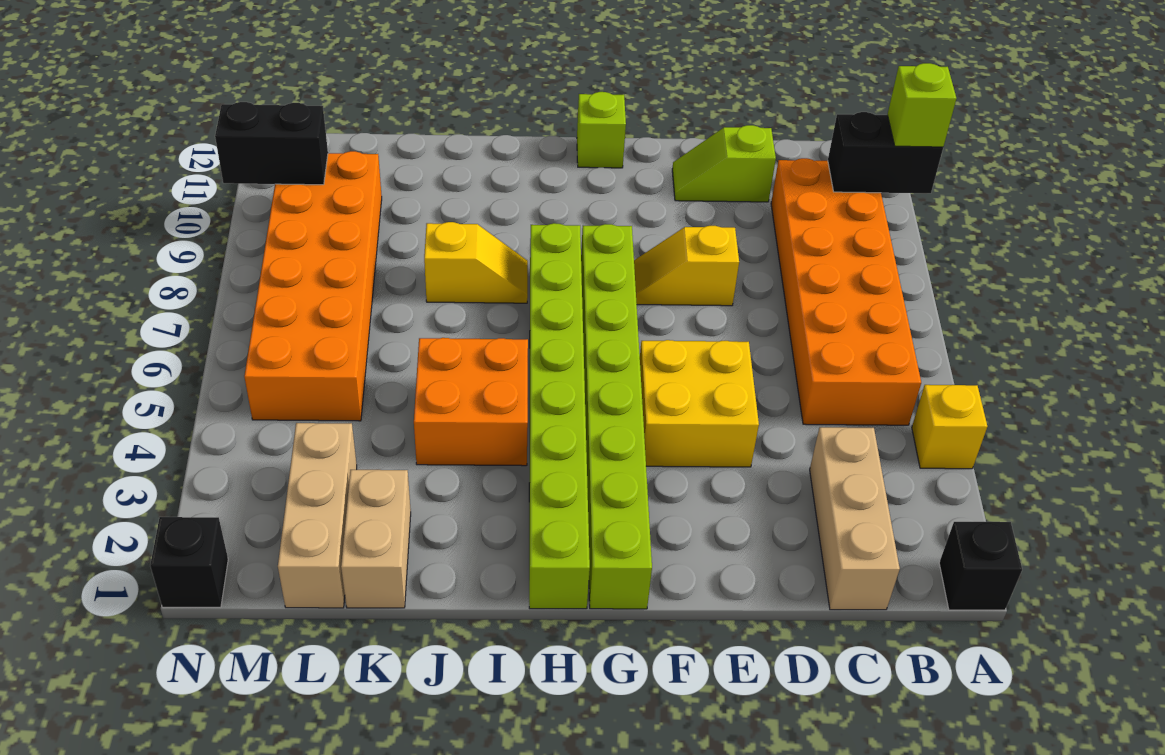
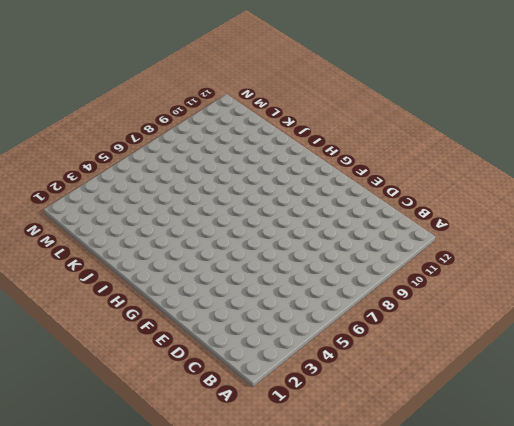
none -> black 1x1 brick [939,522,1022,610]
none -> yellow 1x1 brick [912,385,987,469]
none -> orange 2x6 brick [771,158,921,425]

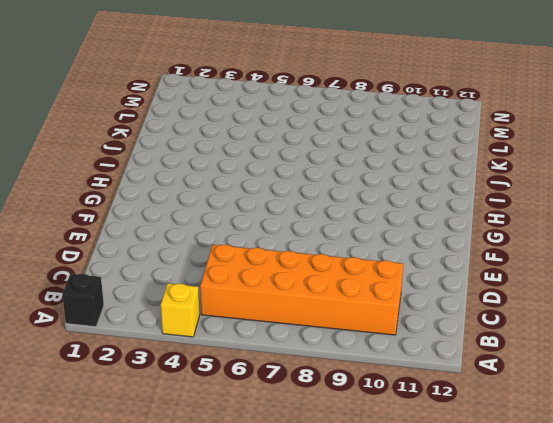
none -> tan 1x3 brick [810,427,900,610]
none -> lime 1x2 slope [672,125,776,202]
none -> yellow 2x2 brick [640,340,759,467]

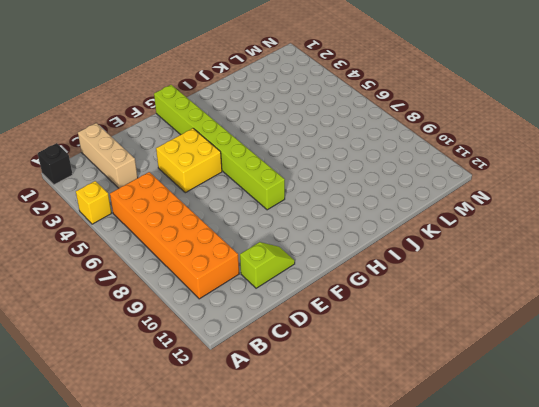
none -> yellow 1x2 slope [634,226,739,306]
none -> lime 1x1 brick [577,92,626,168]
none -> lime 1x8 brick [529,223,590,609]

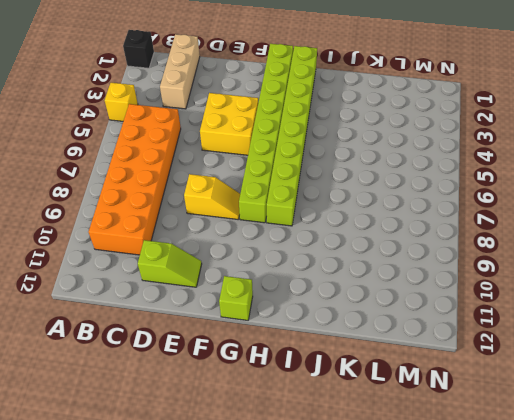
none -> orange 2x2 brick [414,338,528,466]
none -> yellow 1x2 slope [424,222,528,303]
none -> tan 1x2 brick [341,470,411,608]

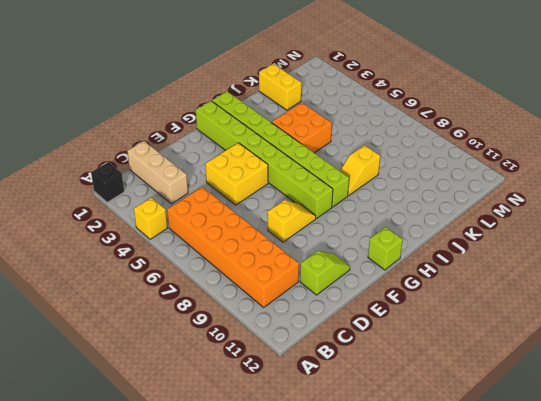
yellow 1x2 brick [259,64,301,110] -> tan 1x2 brick [341,470,411,608]
none -> tan 1x3 brick [278,423,357,608]
none -> orange 2x6 brick [244,151,382,421]
none -> black 1x1 brick [150,517,228,607]

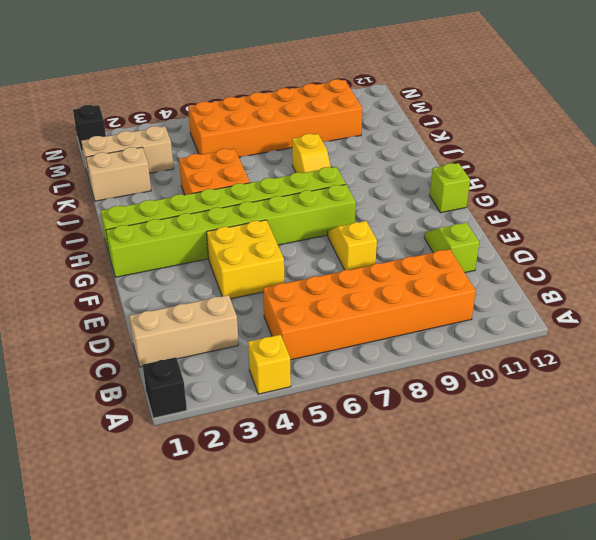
none -> black 1x2 brick [828,112,943,193]
none -> black 1x2 brick [215,102,328,185]
none -> lime 1x1 brick [887,63,956,147]

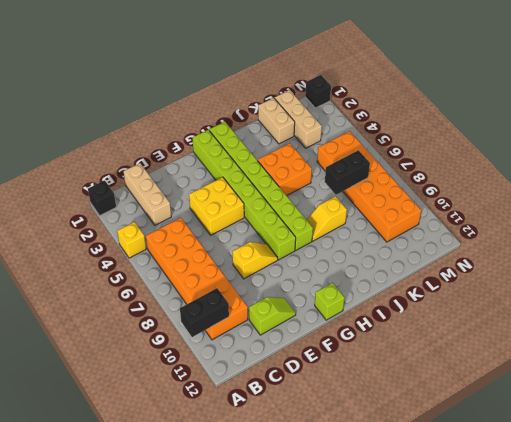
black 1x2 brick [325,150,370,195] -> black 1x2 brick moved to [215,102,328,185]
none -> lime 1x1 brick [887,63,956,147]

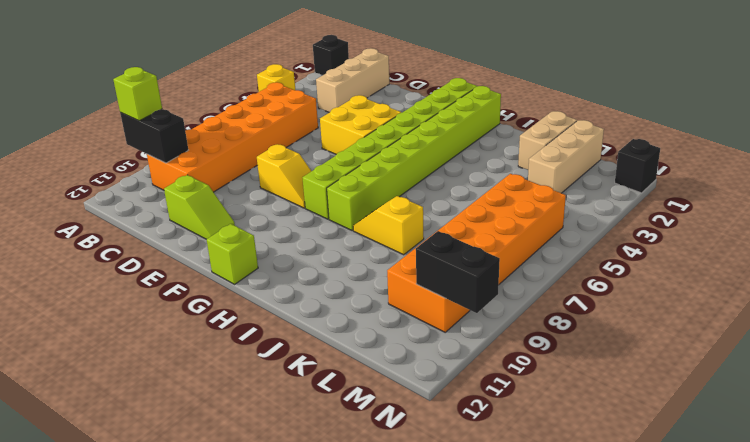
none -> orange 2x2 brick [414,338,528,466]

